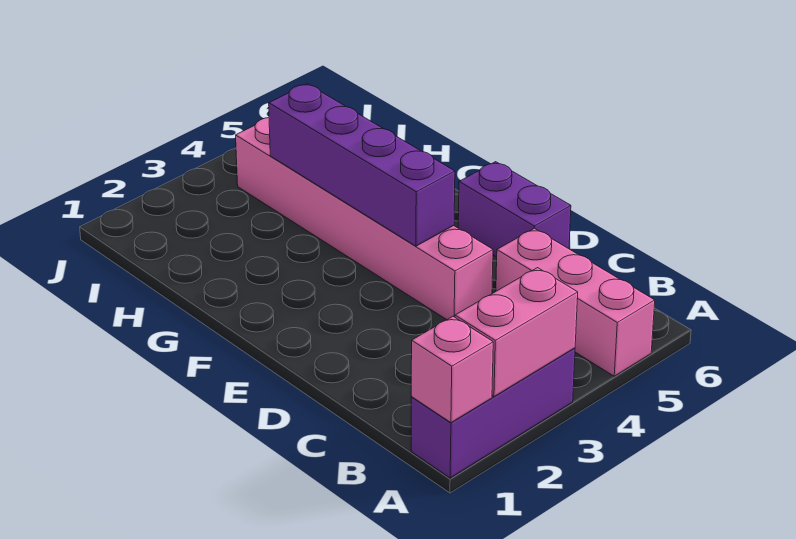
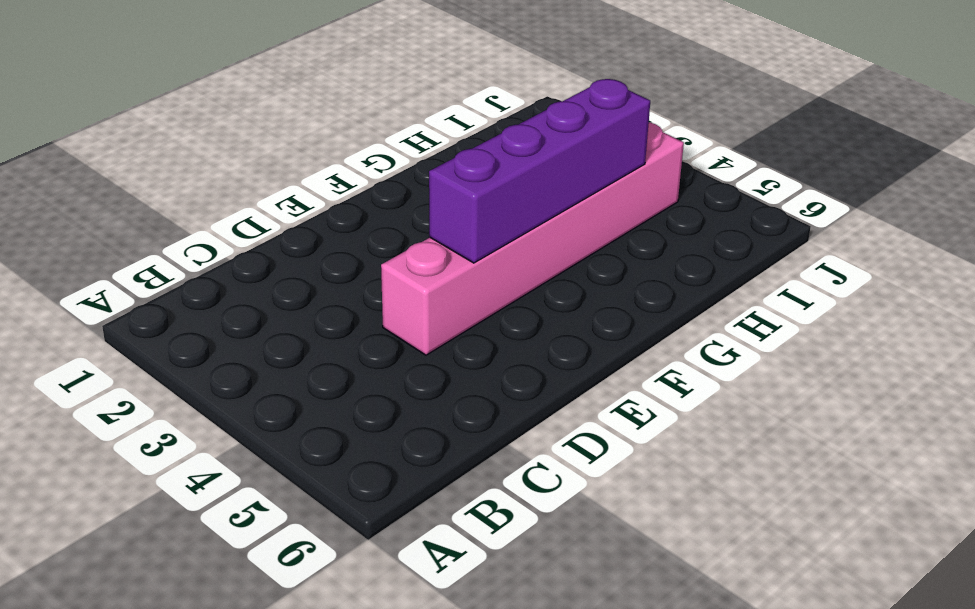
none -> purple 1x3 brick [411,348,575,478]
none -> pink 1x3 brick [496,228,655,376]

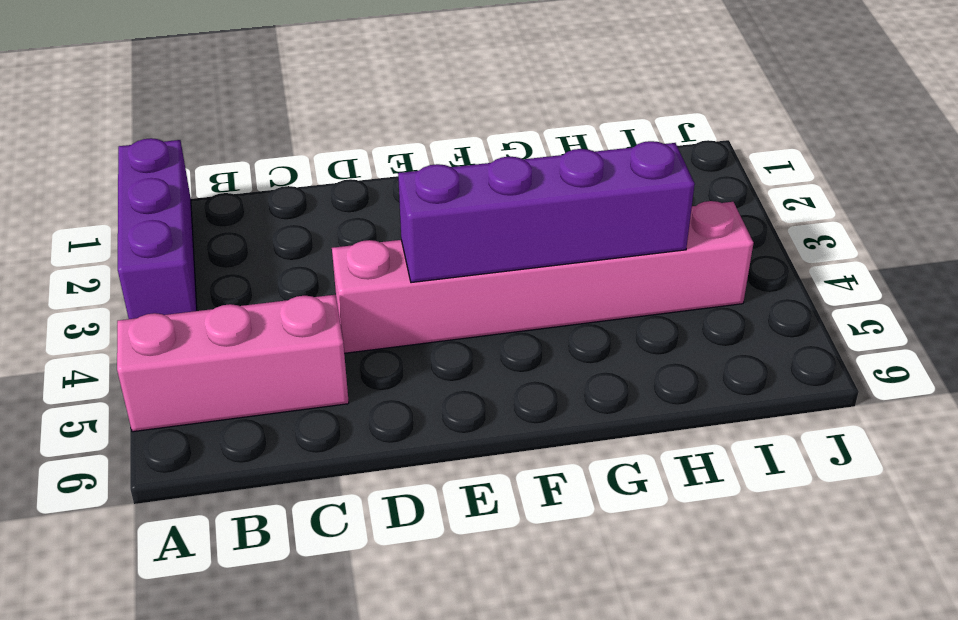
none -> purple 1x2 brick [458,162,571,257]
none -> pink 1x1 brick [411,316,493,423]

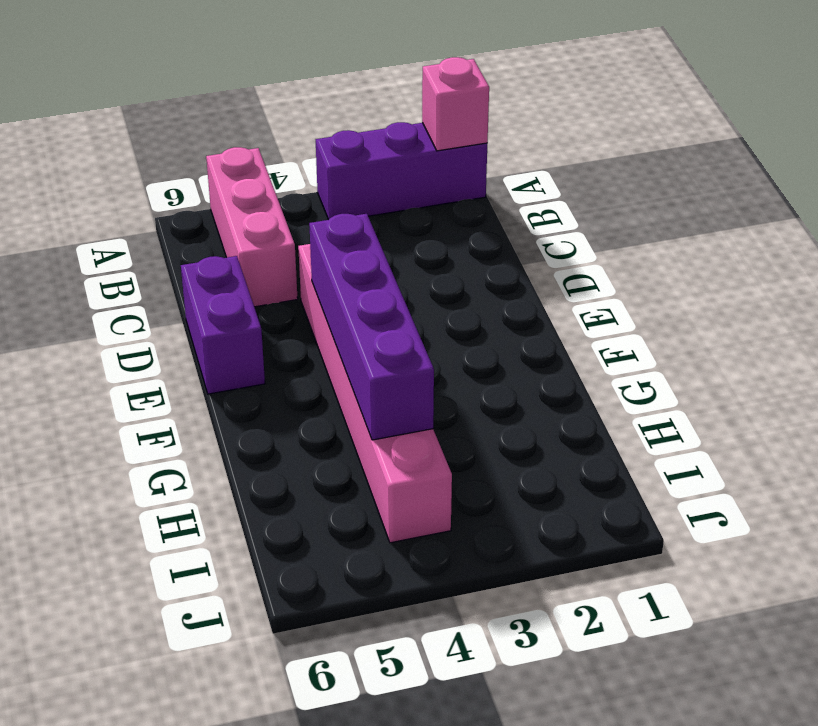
none -> pink 1x2 brick [455,268,578,396]

